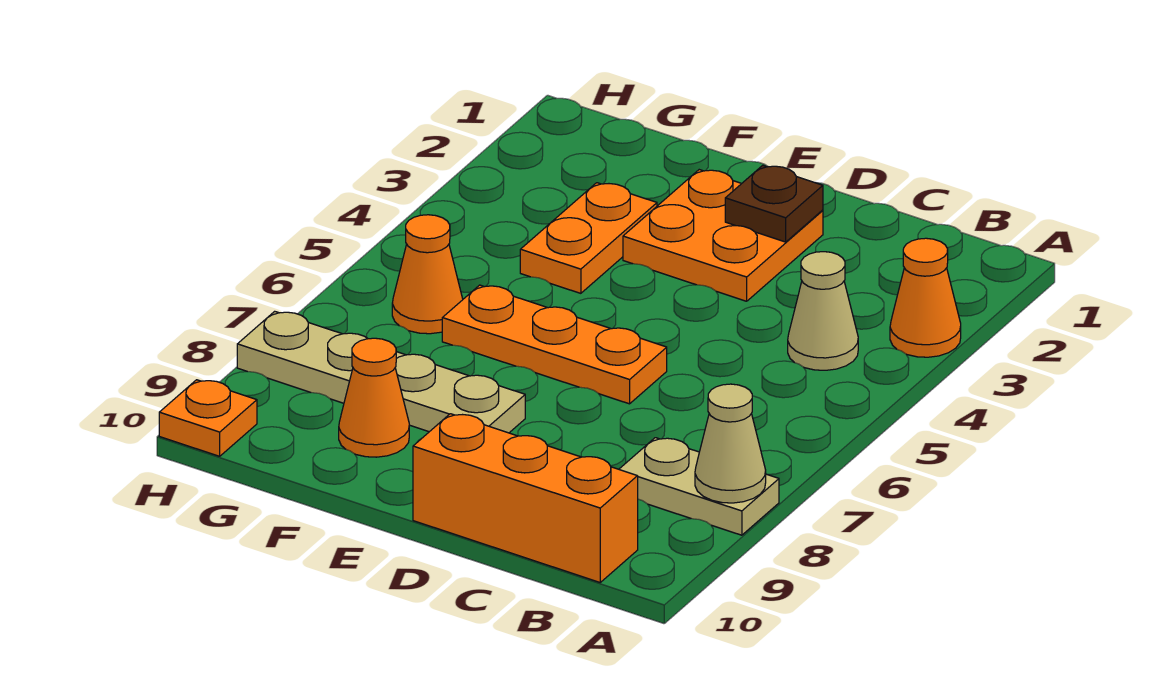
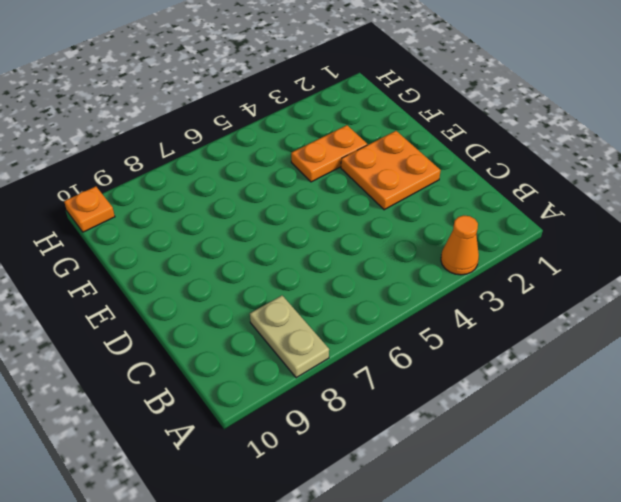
none -> tan 1x1 cone [788,252,858,370]
none -> orange 1x3 brick [413,414,638,582]
none -> orange 1x3 plate [442,285,667,404]

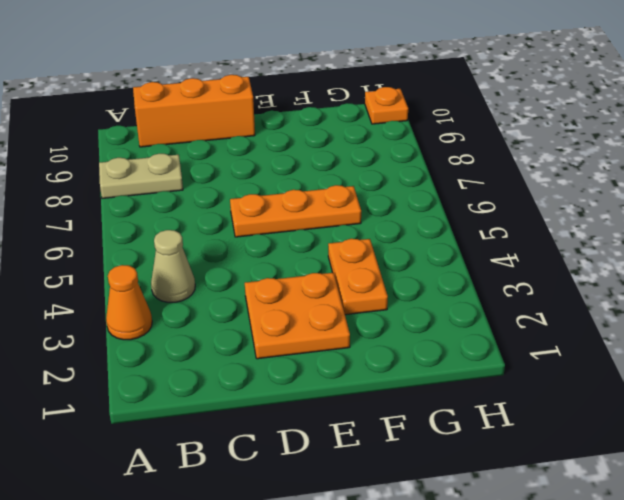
none -> tan 1x4 plate [237,311,525,433]
none -> orange 1x1 cone [339,338,409,457]
none -> orange 1x1 cone [392,215,463,334]

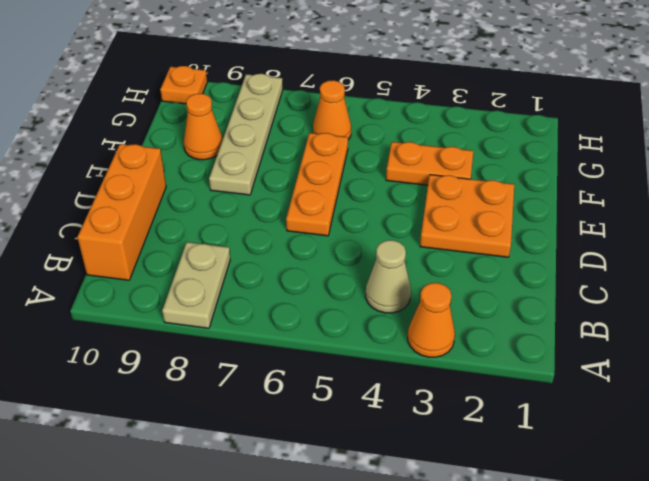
none -> tan 1x1 cone [695,384,766,503]
none -> brown 1x1 plate [725,165,823,242]

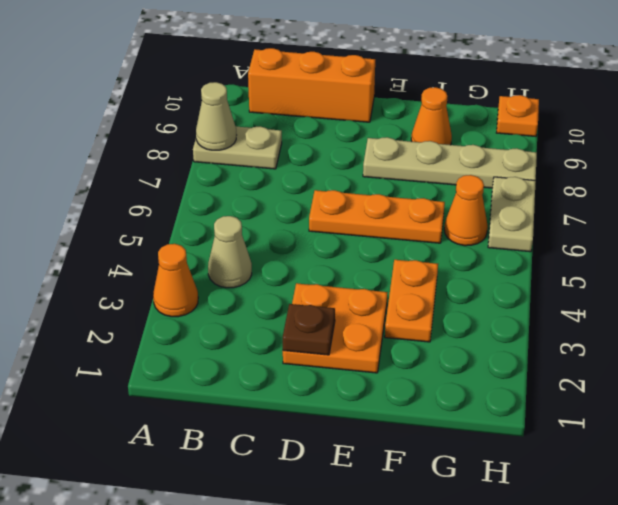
tan 1x2 plate [488,177,536,252] -> none

